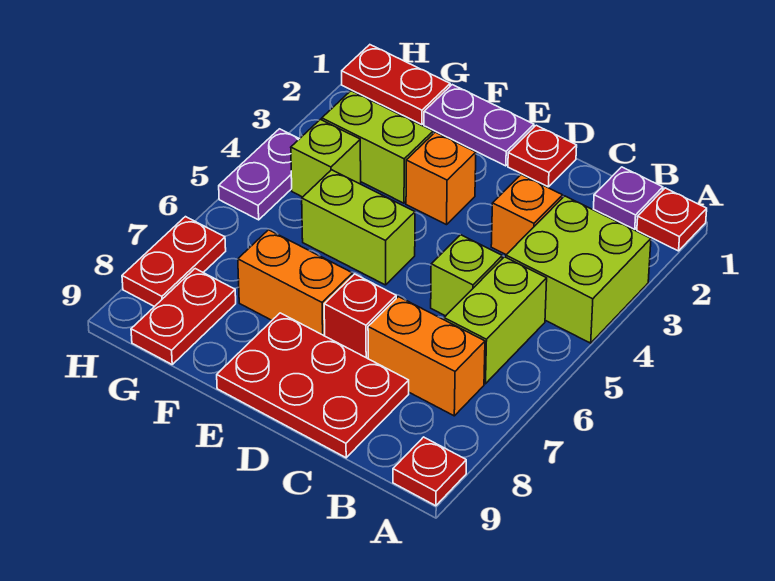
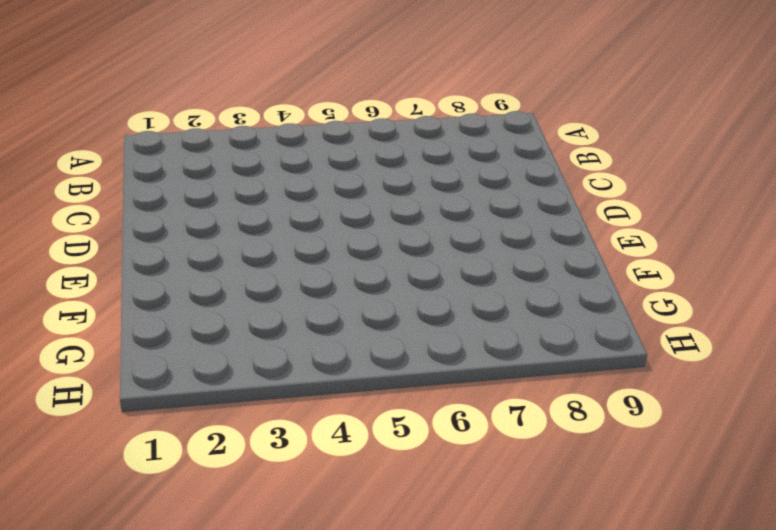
none -> red 1x1 plate [637,188,707,251]
none -> lime 2x2 brick [506,196,651,343]
none -> red 1x1 plate [393,437,466,506]

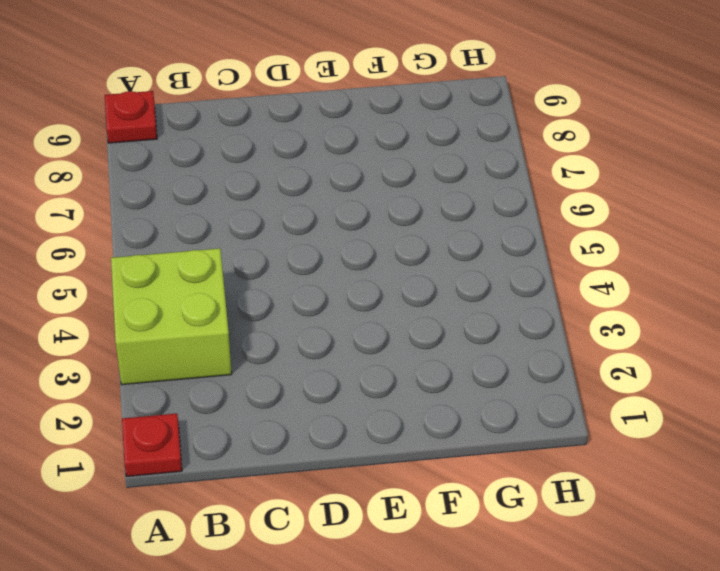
none -> purple 1x1 plate [594,167,663,229]
none -> lime 1x2 brick [444,257,547,384]
none -> orange 1x2 brick [368,297,485,416]

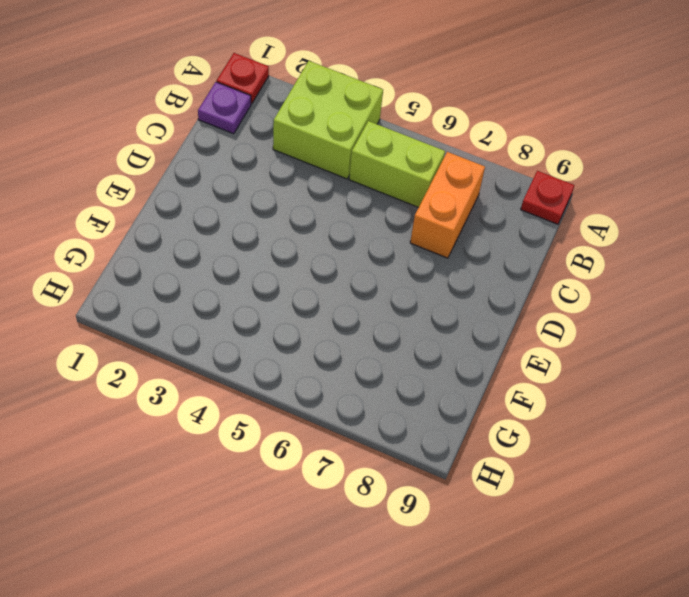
none -> orange 1x1 brick [491,175,563,255]
none -> lime 1x1 brick [431,235,502,316]
none -> red 2x3 plate [217,313,409,458]

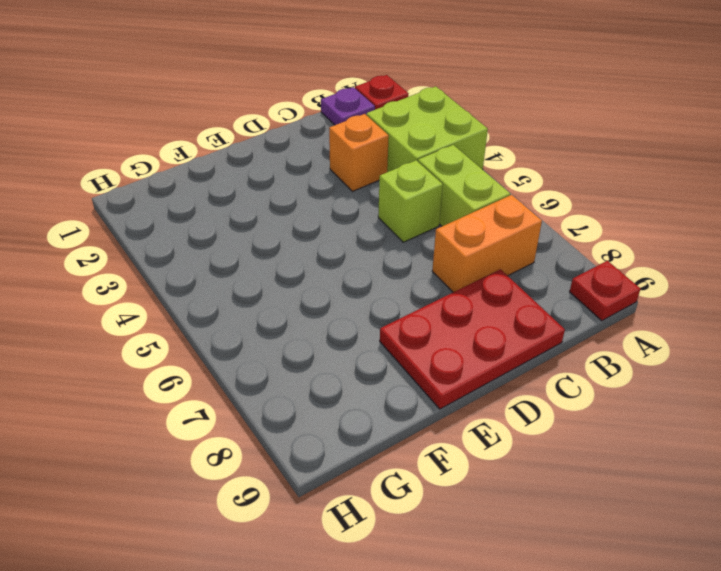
none -> red 1x1 plate [508,125,577,187]
none -> red 1x1 brick [324,274,396,358]
none -> purple 1x2 plate [424,85,534,166]

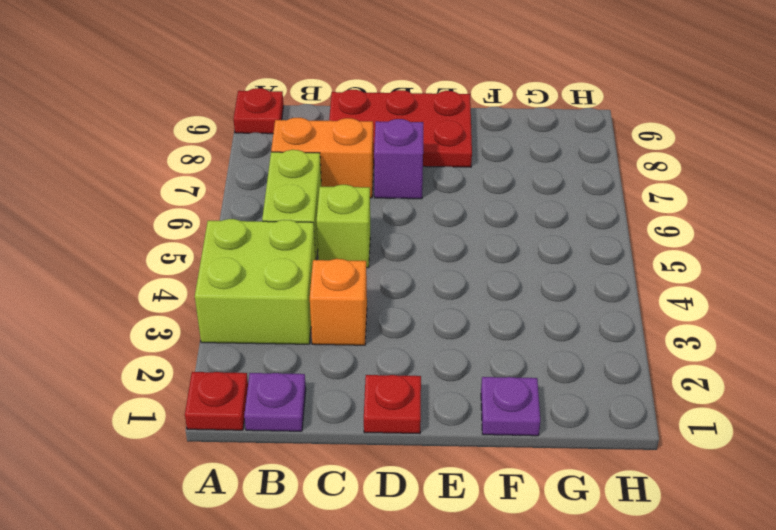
purple 1x1 brick [374,119,423,199] -> red 1x1 brick [324,274,396,358]
purple 1x1 plate [481,377,540,436] -> purple 1x2 plate [424,85,534,166]
none -> orange 1x1 brick [406,132,476,225]
none -> lime 1x2 brick [302,170,415,285]
none -> orange 1x2 brick [238,230,353,336]

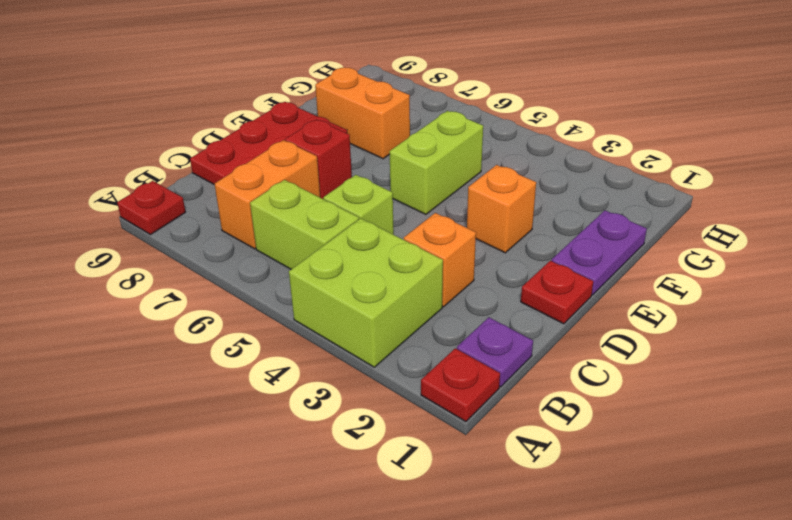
orange 1x2 brick [315,67,410,159] -> orange 1x2 brick turned to [238,230,353,336]
none -> lime 1x2 brick [322,91,433,203]
none -> red 1x2 plate [342,45,450,125]
none -> lime 1x1 brick [291,119,361,197]

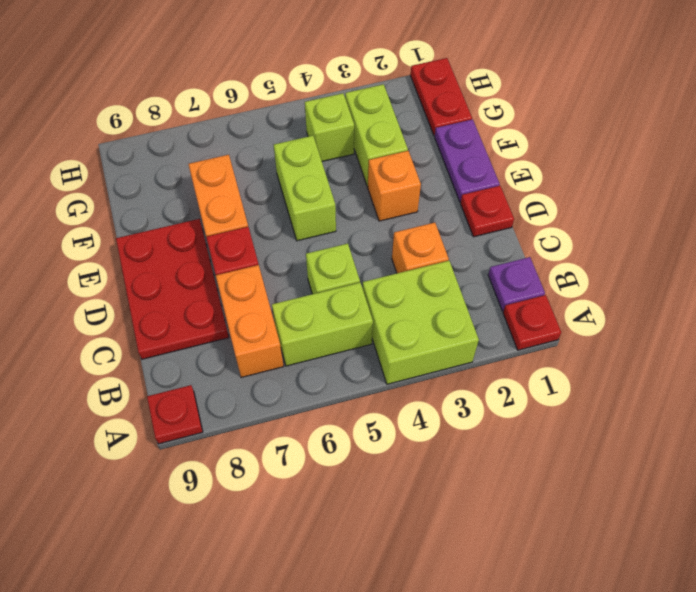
none -> red 1x2 plate [131,269,236,364]
none -> purple 1x2 plate [219,129,299,220]
none -> red 1x2 plate [122,217,226,307]

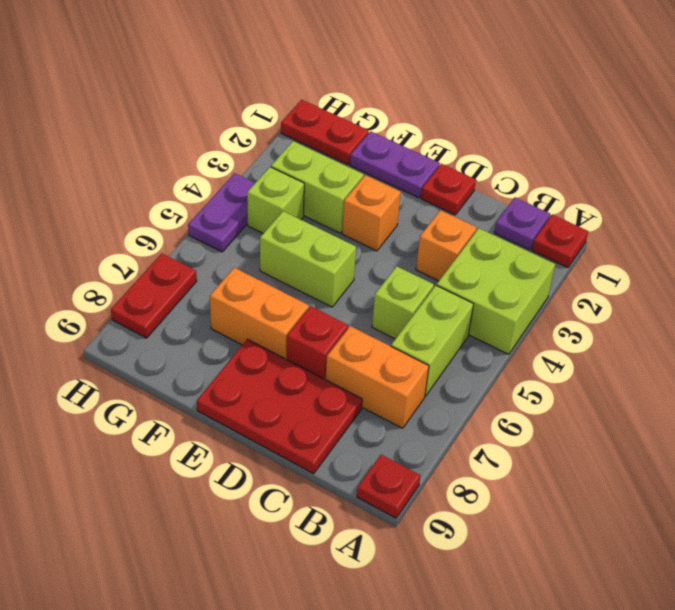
none -> red 1x2 plate [131,269,236,364]

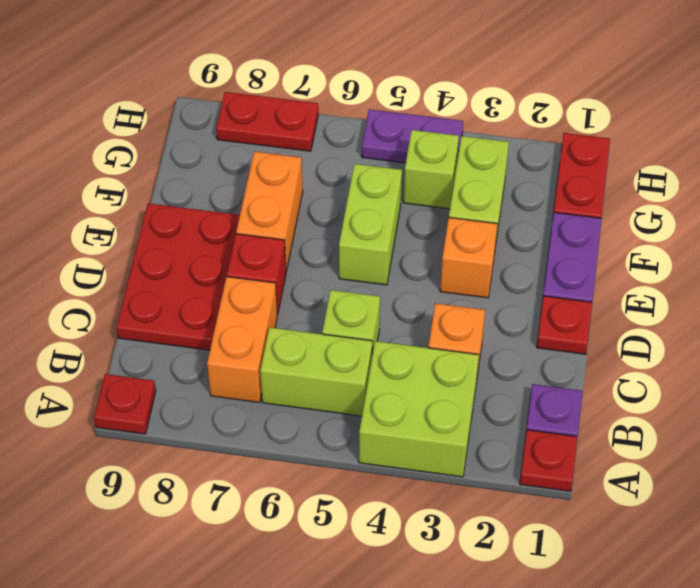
none -> red 1x2 plate [131,269,236,364]

